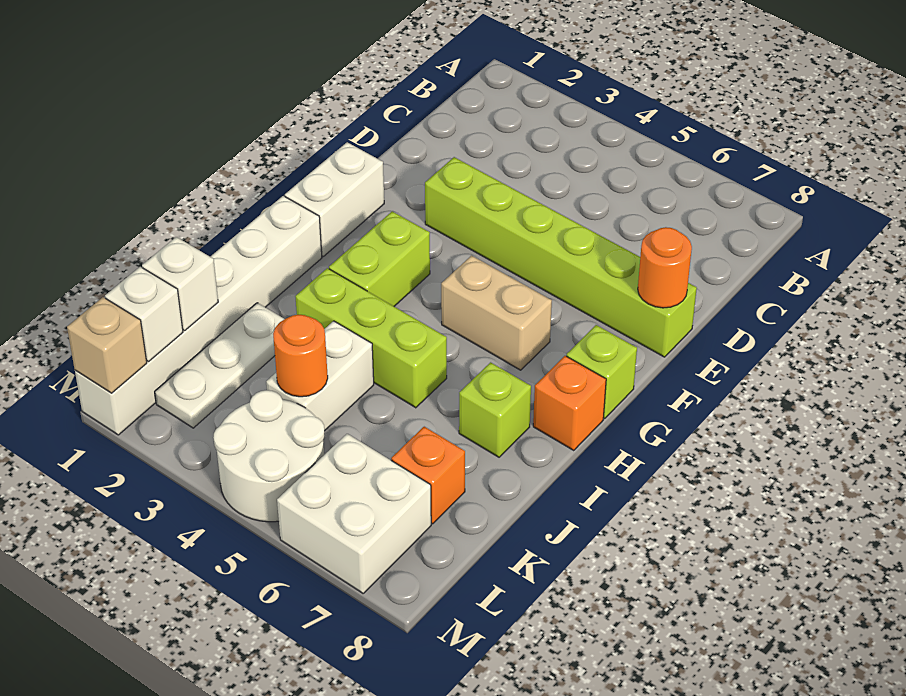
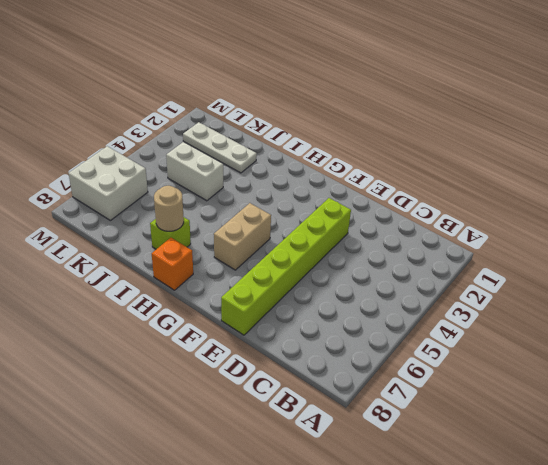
tan 1x1 round brick [154,186,184,231] -> none
none -> white 1x2 brick [285,142,384,256]
none -> lime 1x2 brick [329,211,430,306]
none -> lime 1x1 brick [566,325,637,419]

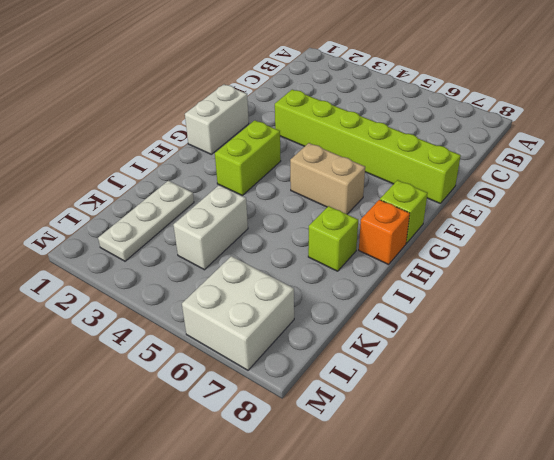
none -> white 1x6 brick [75,196,322,435]
none -> lime 1x3 brick [295,268,447,408]
none -> orange 1x1 brick [391,427,465,524]

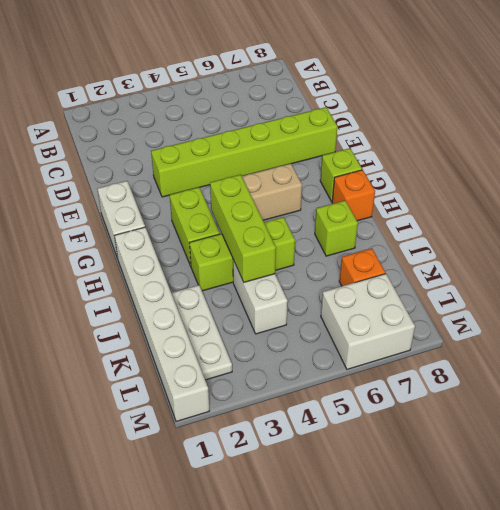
lime 1x3 brick [210,175,276,282] -> none
none -> white 2x2 round brick [213,390,325,522]
none -> orange 1x1 round brick [638,227,692,308]
none -> white 1x1 brick [142,237,218,331]

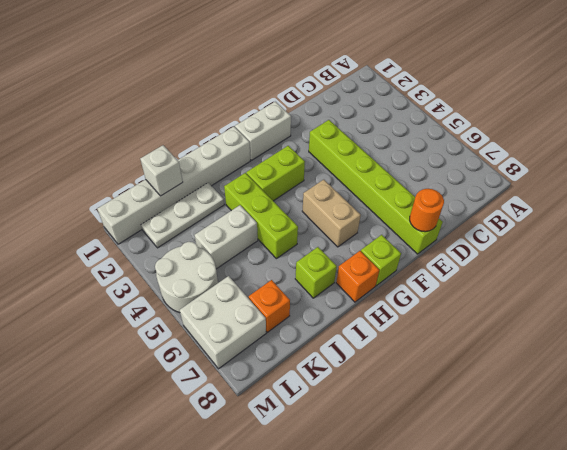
none -> orange 1x1 round brick [273,315,328,397]
none -> white 1x1 brick [105,267,183,362]
none -> tan 1x1 brick [67,297,147,393]

